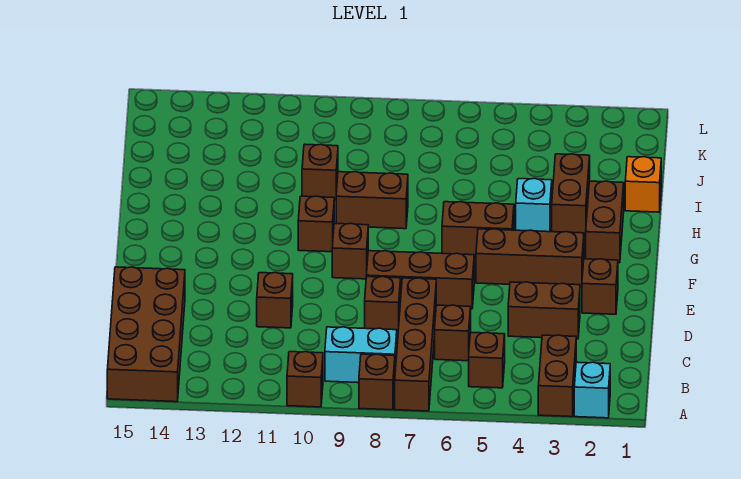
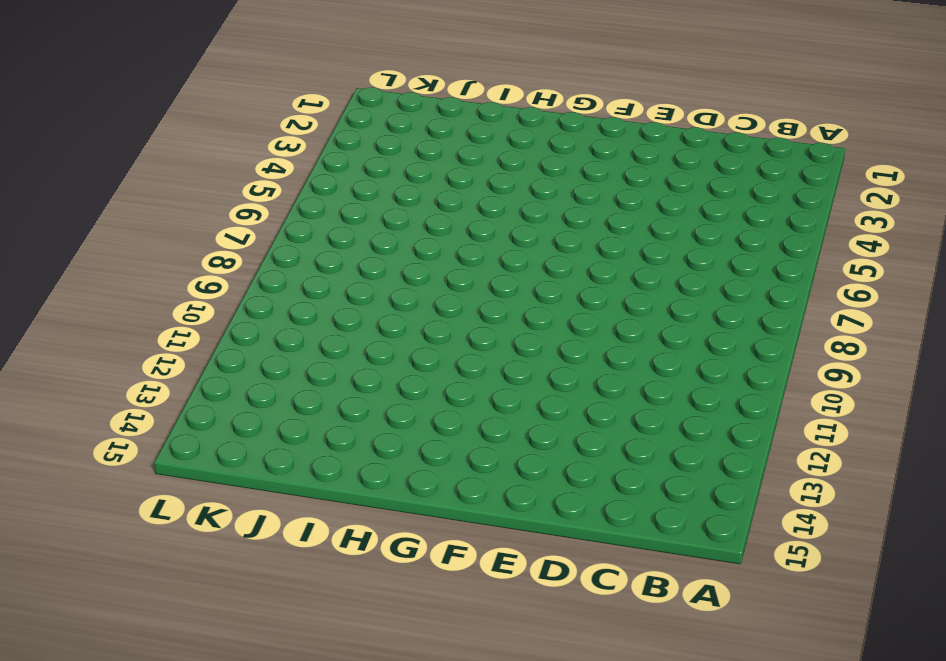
none -> cyan 1x1 brick [574,362,610,418]
none -> brown 1x2 brick [538,335,576,417]
none -> brown 1x4 brick [395,278,436,411]

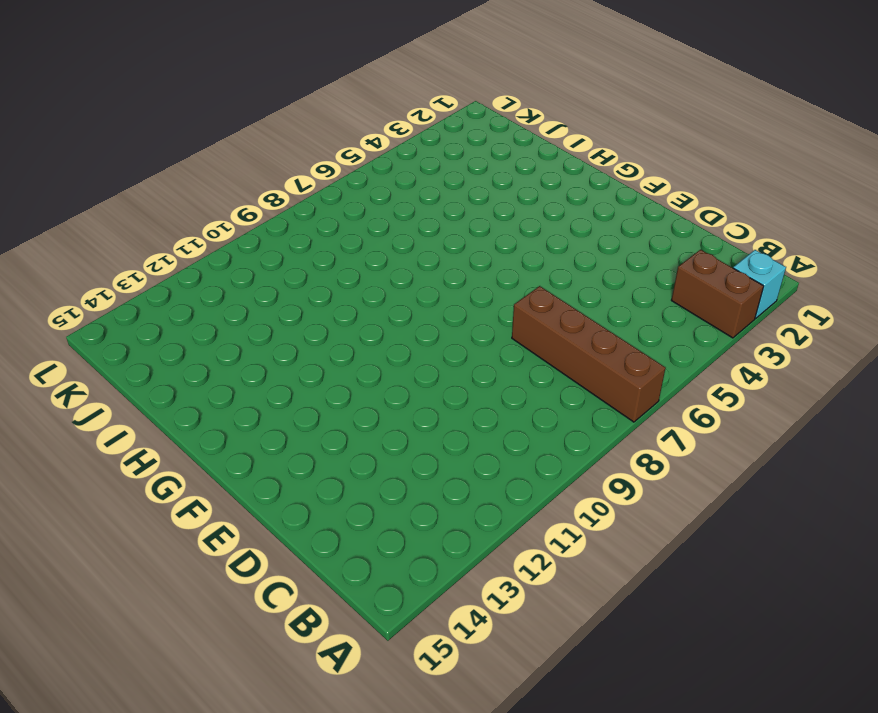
none -> brown 1x1 brick [359,354,395,410]
none -> brown 1x1 brick [287,352,323,407]
none -> brown 2x4 brick [107,267,185,402]

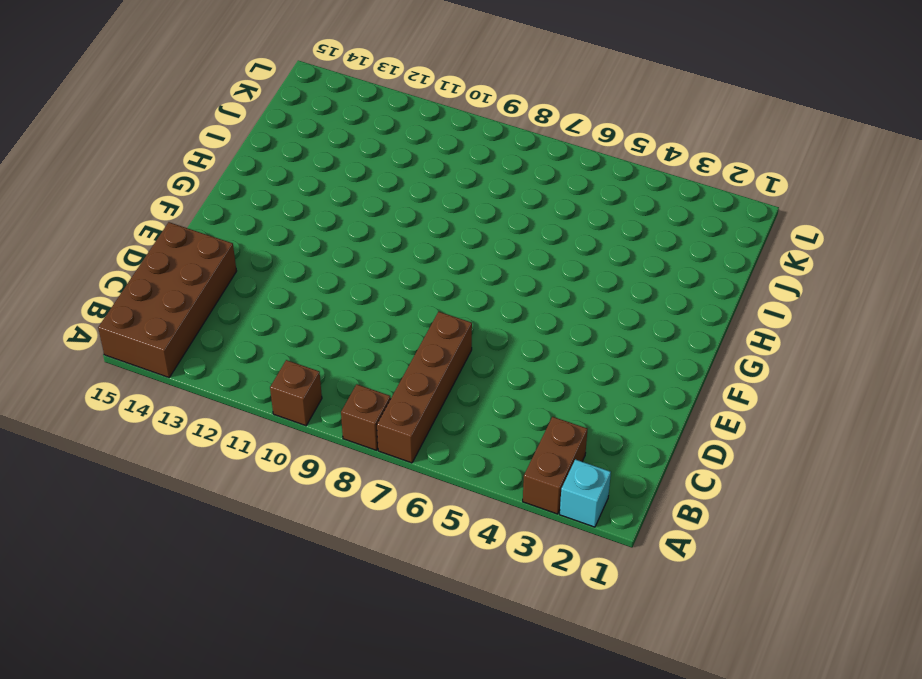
none -> brown 1x1 brick [469,332,505,388]
none -> cyan 1x2 brick [325,327,397,383]
none -> brown 1x1 brick [435,305,471,361]

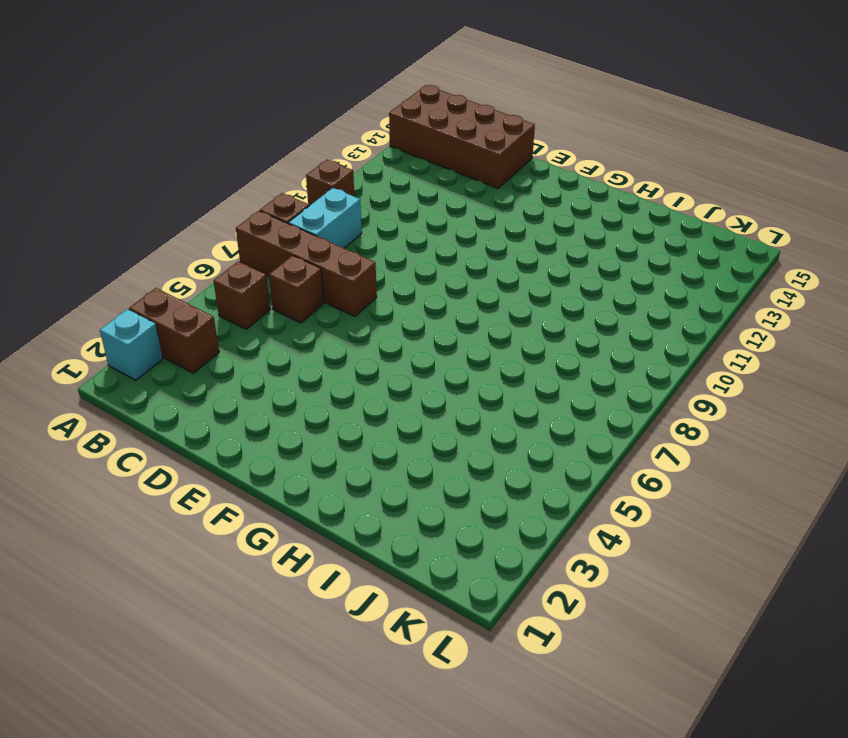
none -> brown 1x2 brick [508,282,580,339]
none -> brown 1x1 brick [365,277,401,332]
none -> brown 1x1 brick [257,272,293,328]

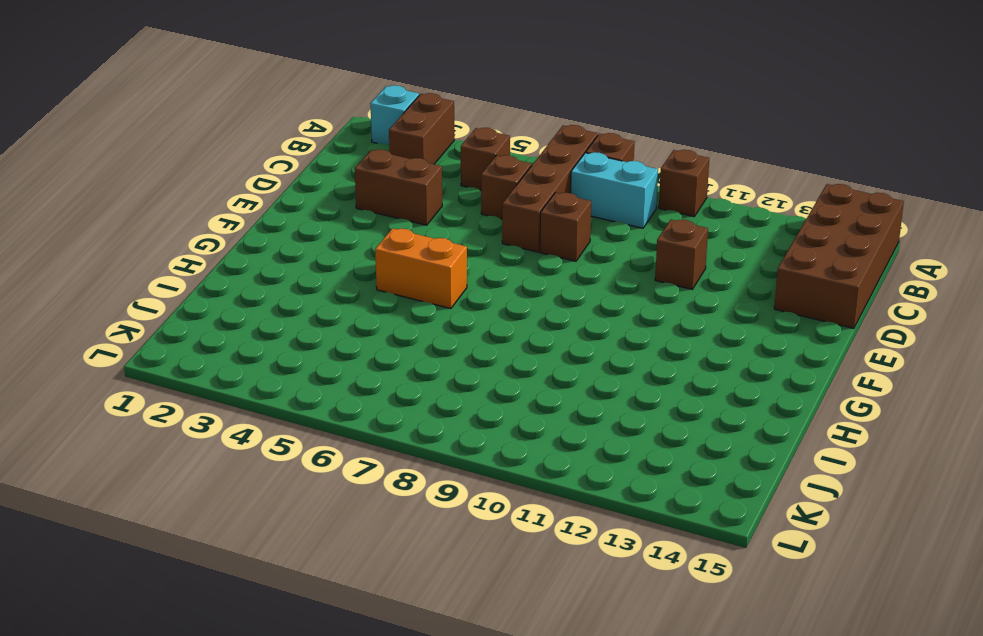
orange 1x2 brick [375,228,467,309] -> brown 1x2 brick [442,202,514,257]
none -> brown 1x1 brick [582,259,618,314]
none -> brown 1x3 brick [366,251,474,309]
none -> brown 1x3 brick [476,229,584,287]

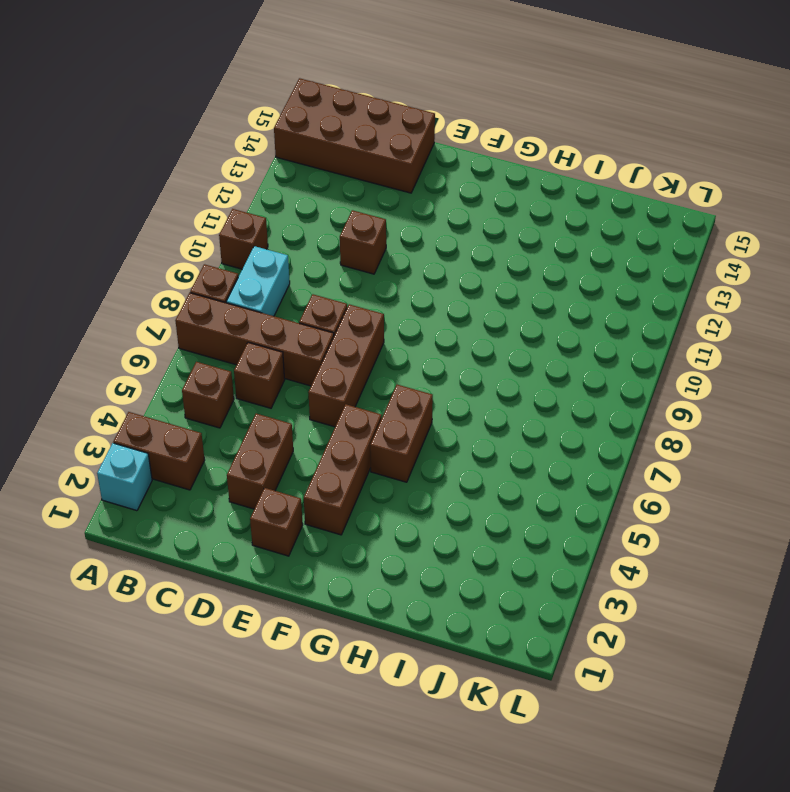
none -> brown 1x1 brick [332,223,368,279]
none -> brown 1x2 brick [586,181,624,263]
none -> brown 1x1 brick [298,196,334,252]

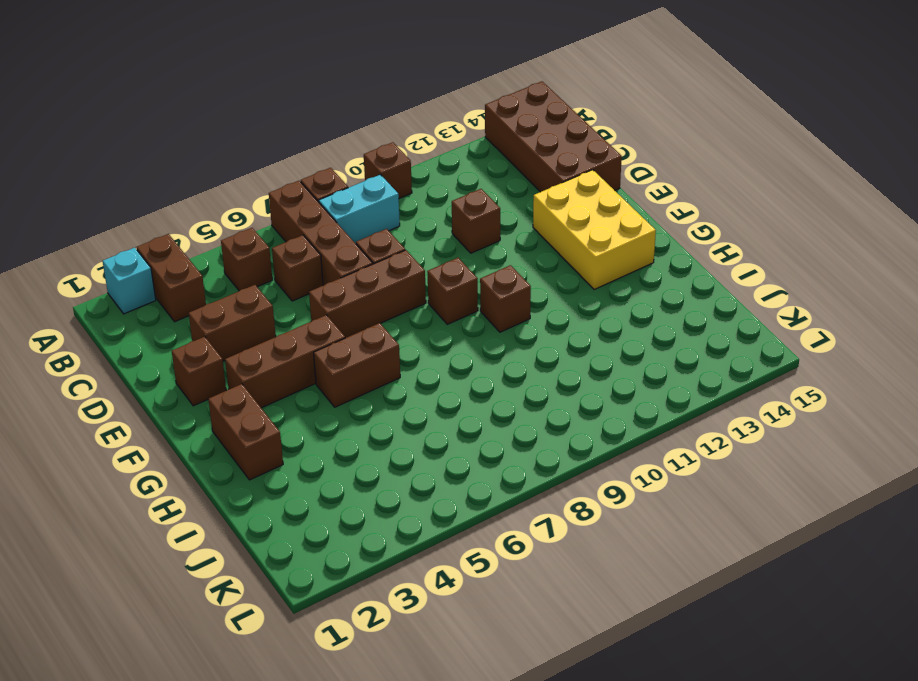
yellow 2x3 brick [533,170,656,290] -> none
none -> brown 1x2 brick [552,154,590,235]
none -> cyan 1x1 brick [516,178,552,232]
none -> brown 1x2 brick [336,172,408,229]

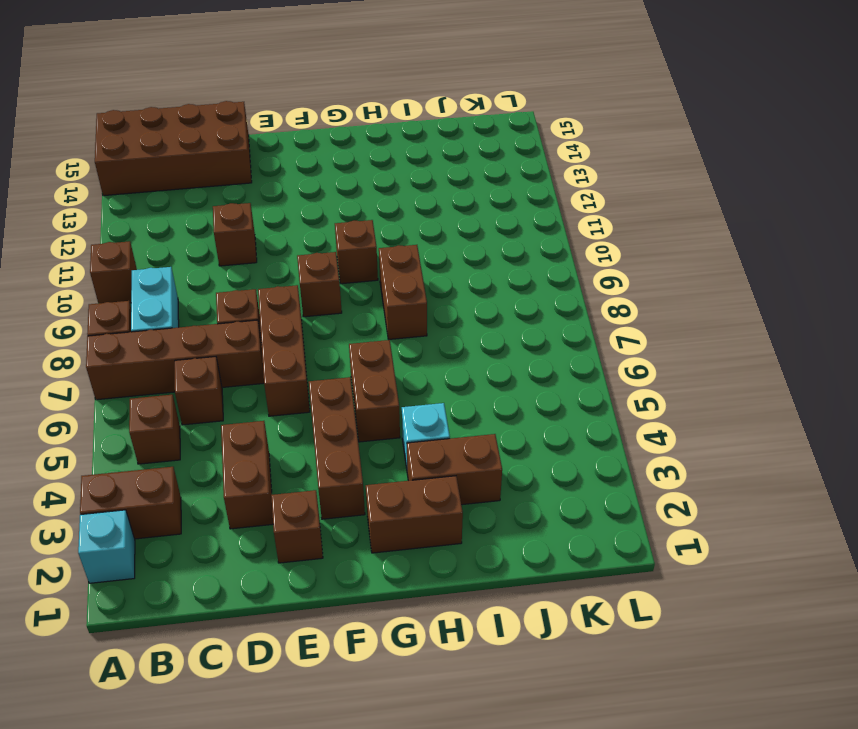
none -> orange 1x1 brick [625,157,661,212]
none -> brown 1x1 brick [302,144,338,200]

